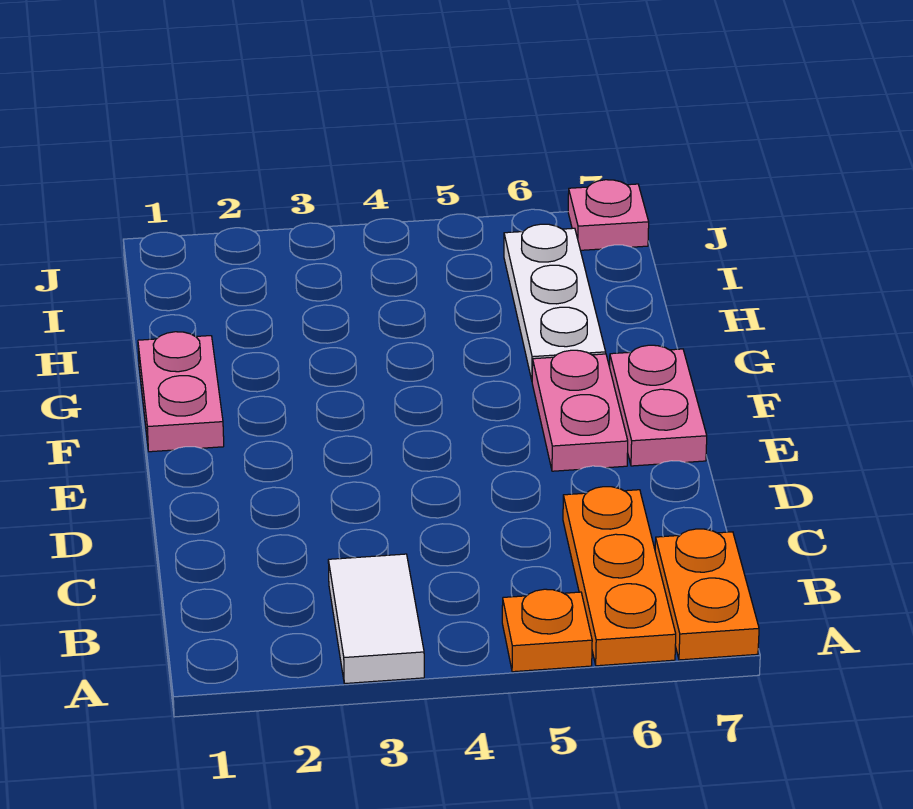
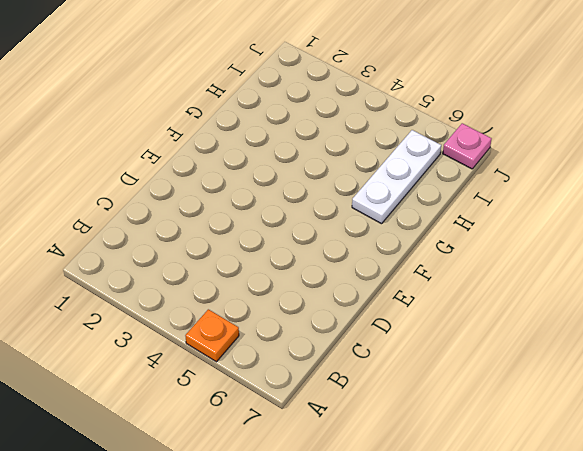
none -> white 1x2 tile [328,554,424,684]
none -> orange 1x3 plate [563,487,676,666]

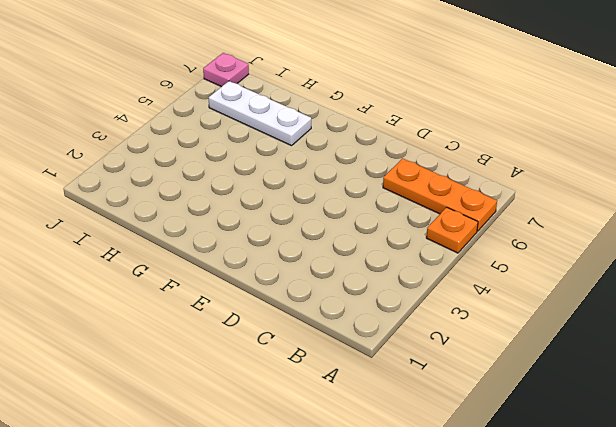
none -> white 1x2 tile [328,554,424,684]
none -> orange 1x2 plate [655,529,759,660]

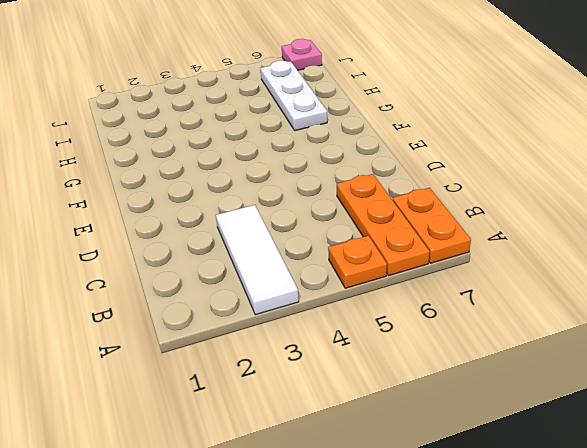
white 1x3 tile [216,205,299,315] -> white 1x2 tile [328,554,424,684]
none -> pink 1x2 plate [532,350,628,471]
none -> pink 1x2 plate [610,345,707,466]

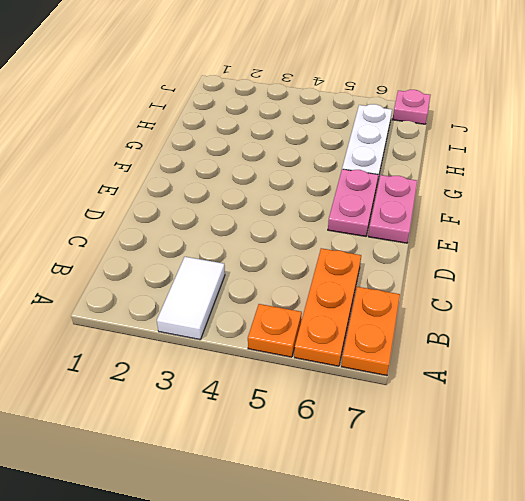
none -> pink 1x2 plate [138,332,224,452]

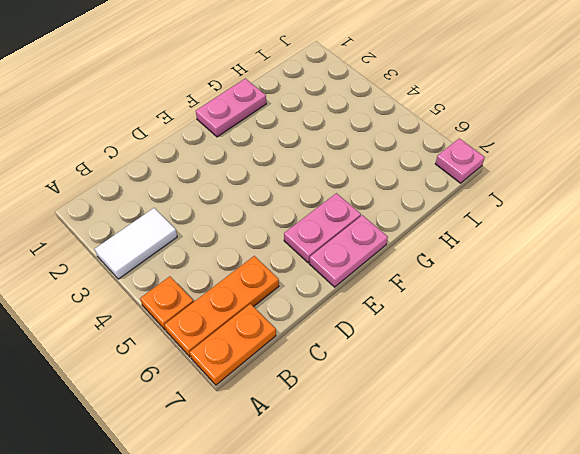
none -> white 1x3 plate [504,224,606,380]

